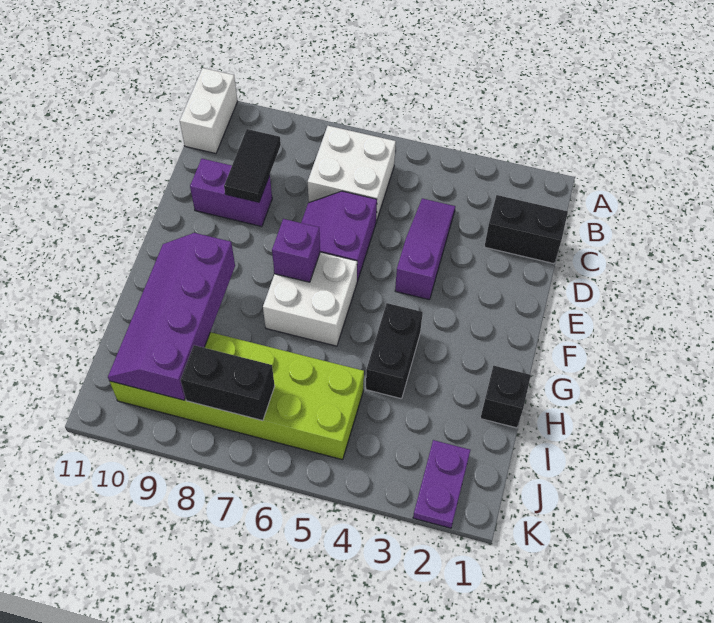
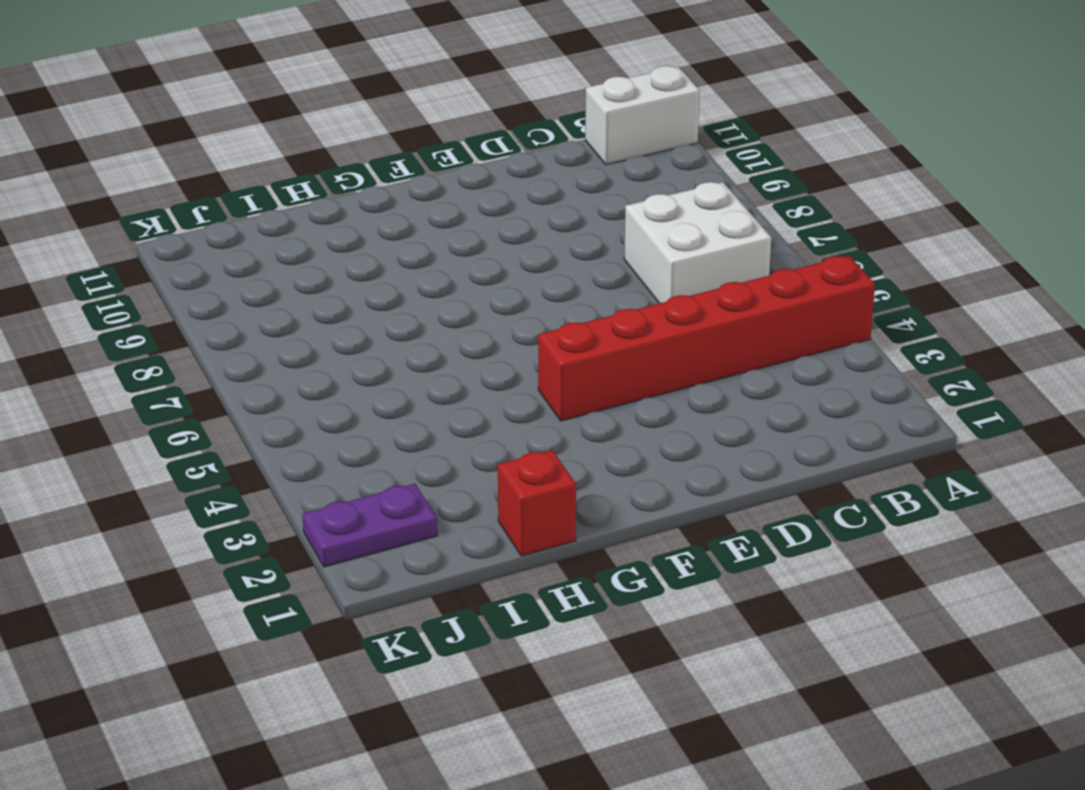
red 1x6 brick [538,256,875,421] -> purple 1x3 slope [395,198,455,300]
red 1x1 brick [498,450,576,556] -> black 1x1 brick [481,366,531,428]
none -> black 1x2 brick [484,195,568,264]
none -> purple 2x2 slope [301,191,377,282]
none -> purple 1x2 brick [190,159,272,227]

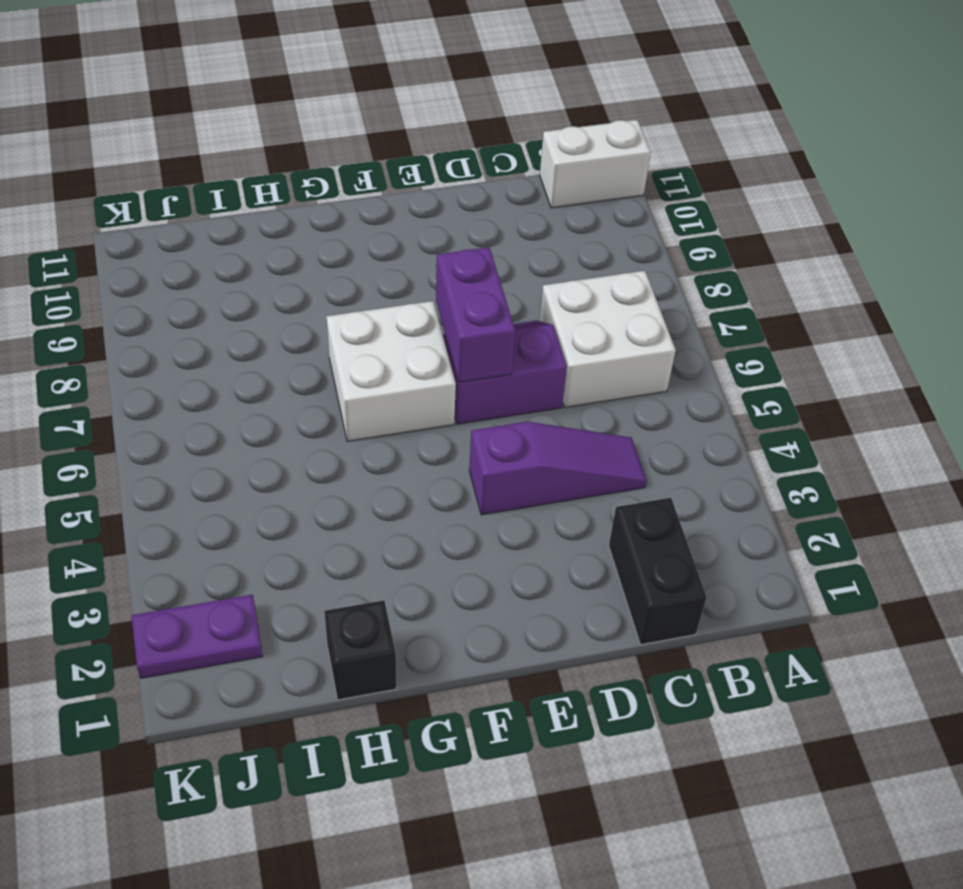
purple 1x2 brick [436,247,515,383] -> purple 1x2 brick moved to [190,159,272,227]
none -> black 1x2 brick [366,303,423,399]
none -> lime 2x6 brick [110,332,364,460]
none -> black 1x2 tile [224,129,281,202]

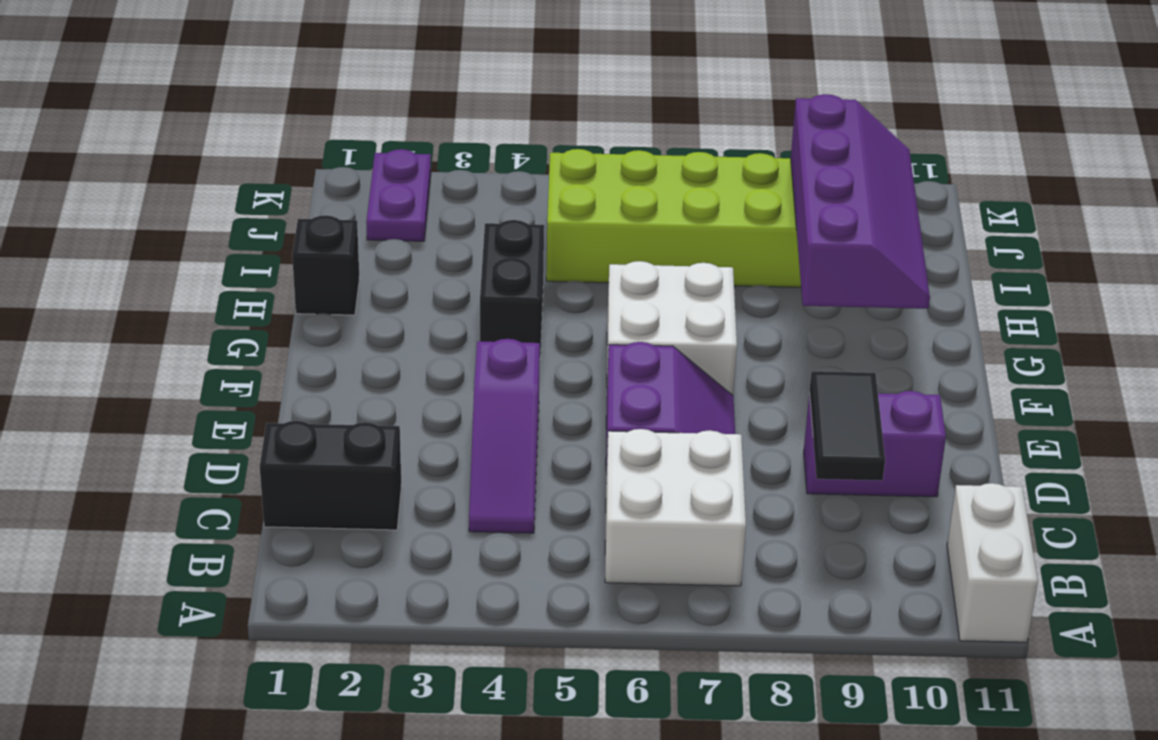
none -> purple 1x1 brick [272,219,320,282]
none -> black 1x2 brick [181,345,275,421]

